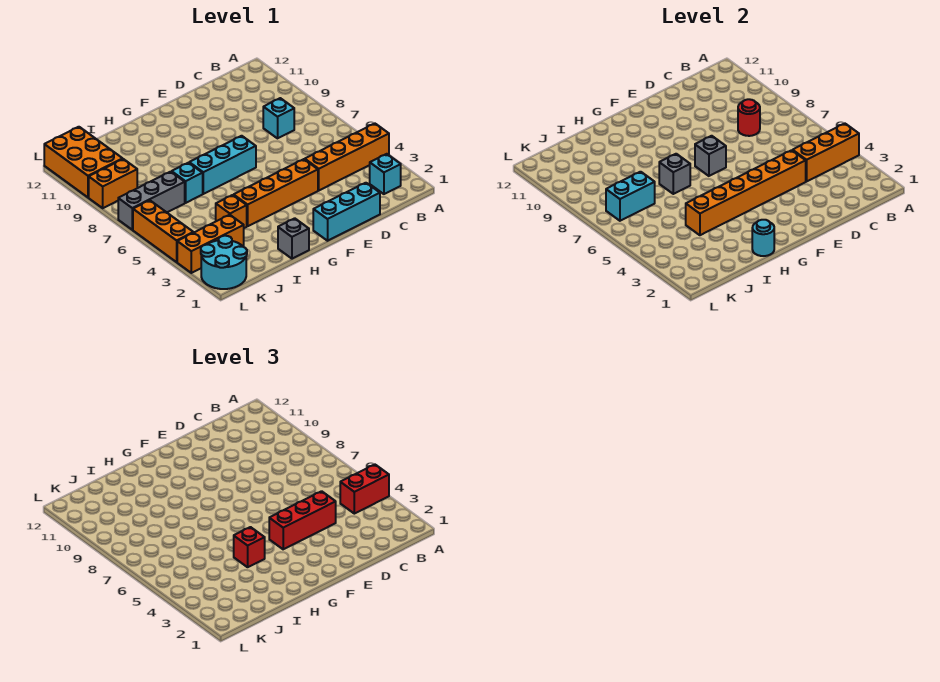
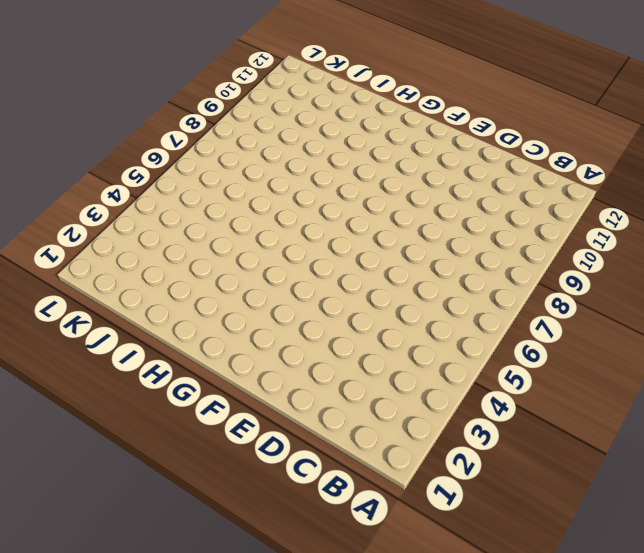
none -> orange 1x4 brick [305,123,389,190]
none -> cyan 1x1 brick [370,154,401,194]
none -> cyan 1x1 brick [263,98,294,138]

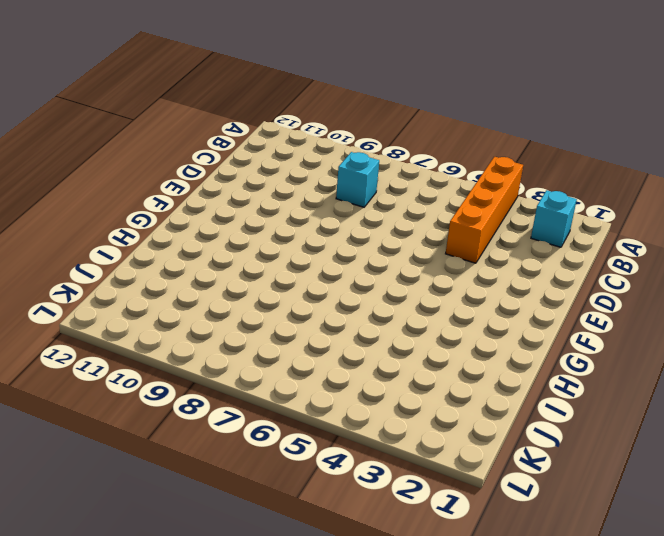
none -> cyan 1x3 brick [313,183,380,241]
none -> orange 1x4 brick [234,159,318,226]
none -> cyan 1x3 brick [189,136,256,194]

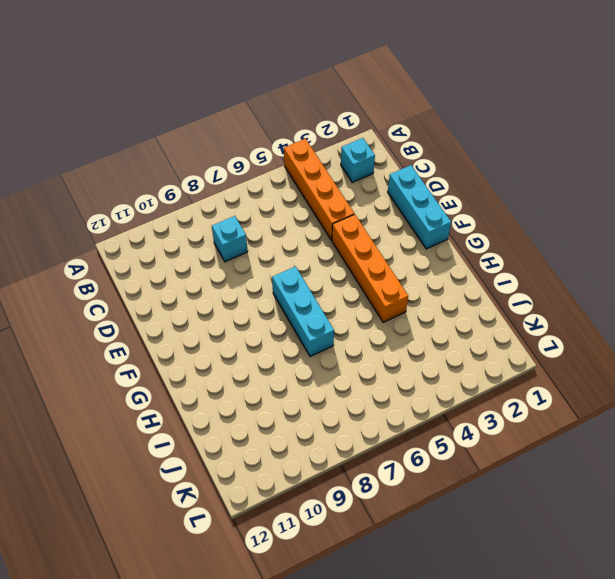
none -> grey 1x1 brick [278,218,309,259]
none -> orange 1x1 brick [216,195,247,228]
none -> cyan 1x1 brick [172,163,203,203]

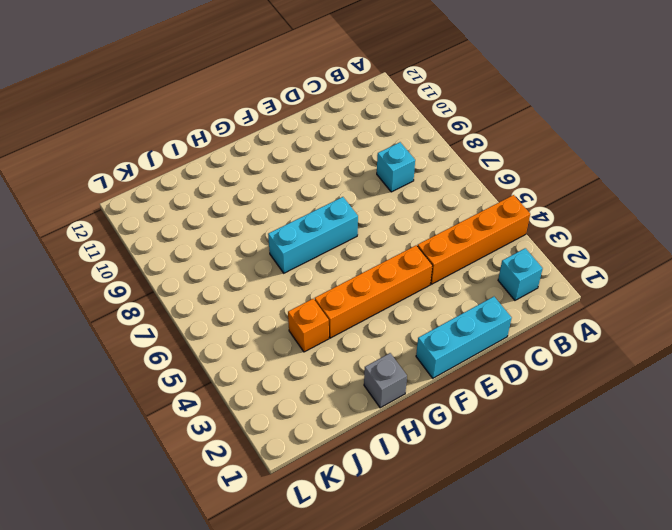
none -> cyan 1x1 brick [172,163,203,203]
none -> orange 1x3 brick [177,215,244,273]
none -> grey 1x3 brick [118,172,185,230]

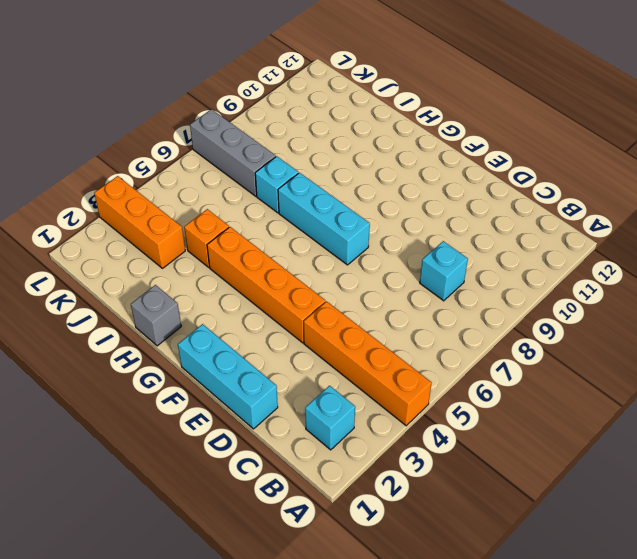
none -> cyan 2x2 round brick [201,236,247,289]
none -> orange 1x2 brick [89,159,137,208]
none -> orange 2x3 brick [44,127,122,197]

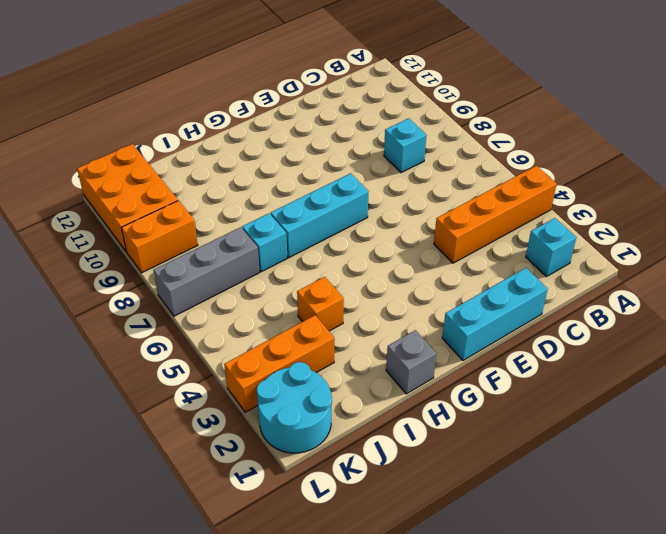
none -> orange 1x4 brick [234,159,318,226]
none -> orange 1x3 brick [133,200,193,262]
none -> orange 1x3 brick [793,123,859,181]

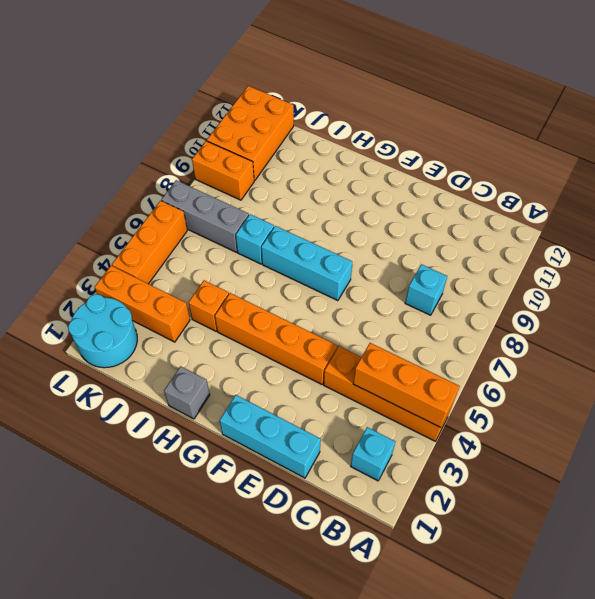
none -> red 1x1 round brick [738,99,760,136]
none -> orange 1x6 brick [686,150,806,235]
none -> grey 1x1 brick [695,136,726,176]

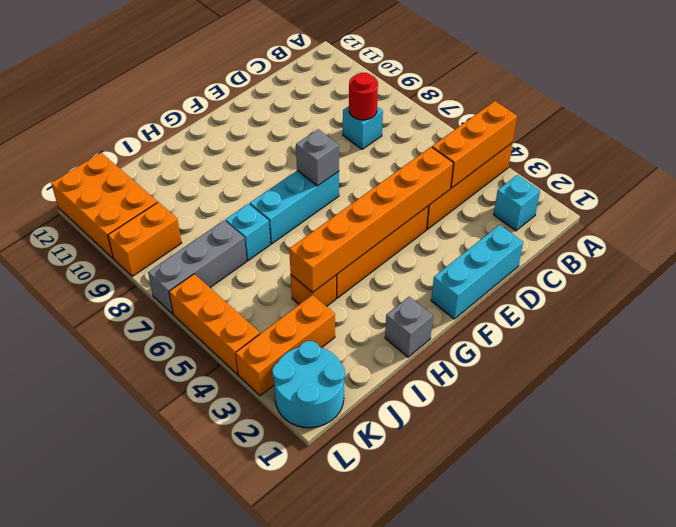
none -> cyan 1x1 round brick [752,220,774,256]
none -> grey 1x1 brick [659,154,690,194]
none -> cyan 1x2 brick [606,172,655,221]

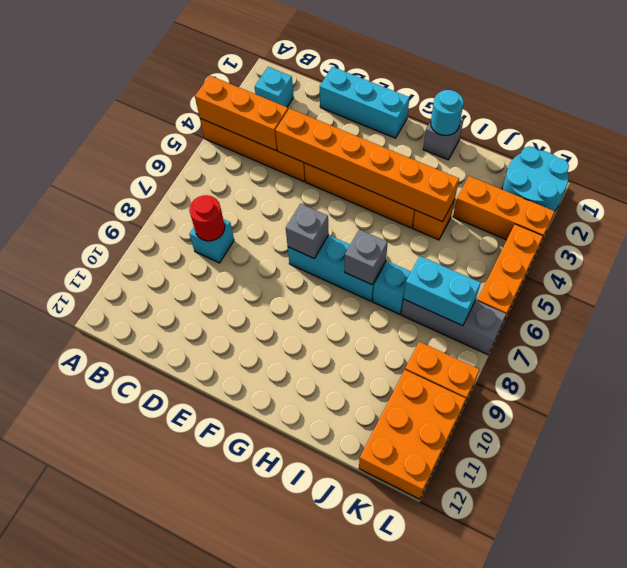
none -> red 1x2 brick [340,464,389,514]
none -> red 1x3 brick [269,491,336,549]
none -> red 1x1 brick [234,527,265,567]

